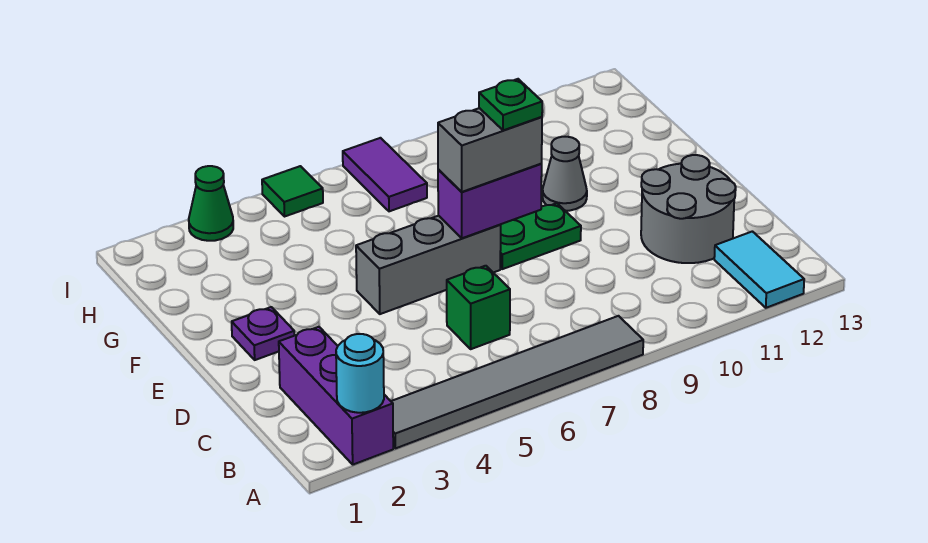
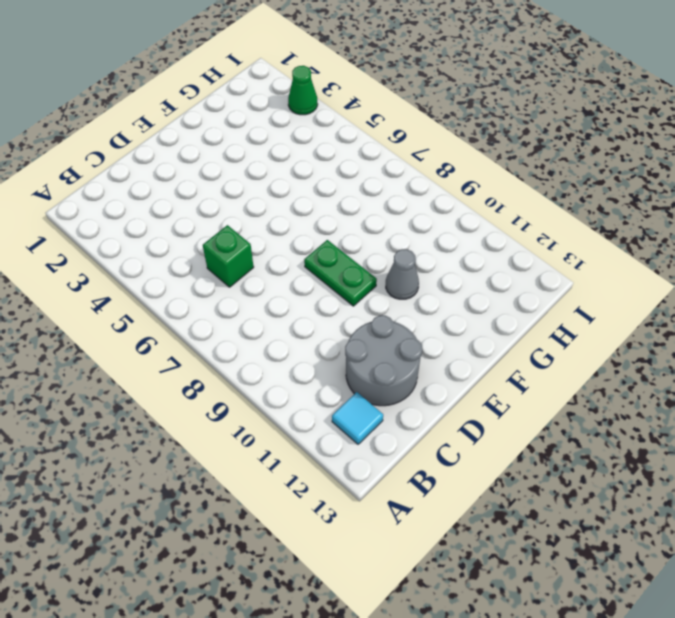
cyan 1x1 tile [332,392,383,444] -> cyan 1x2 tile [714,231,804,308]
none -> purple 1x3 brick [279,327,393,465]
none -> grey 1x6 tile [391,316,643,448]
none -> purple 1x1 plate [232,307,294,360]

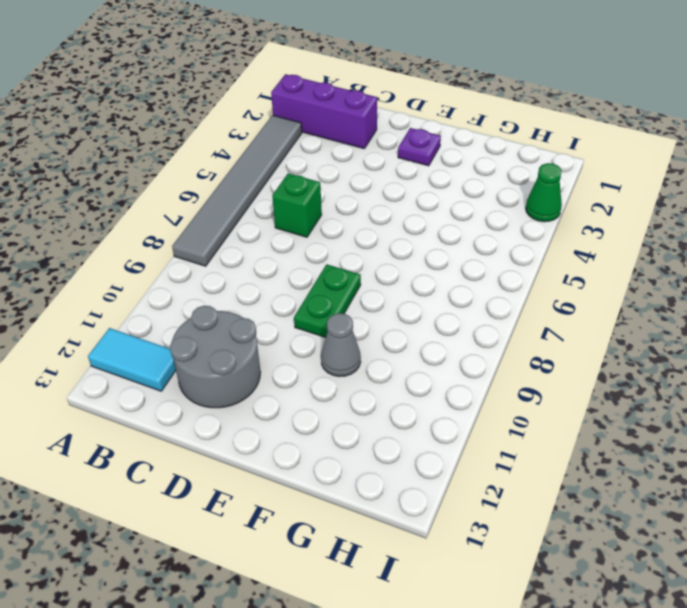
none -> grey 1x3 brick [356,216,501,314]
none -> purple 1x2 tile [343,138,427,211]
none -> green 1x1 tile [262,166,323,217]

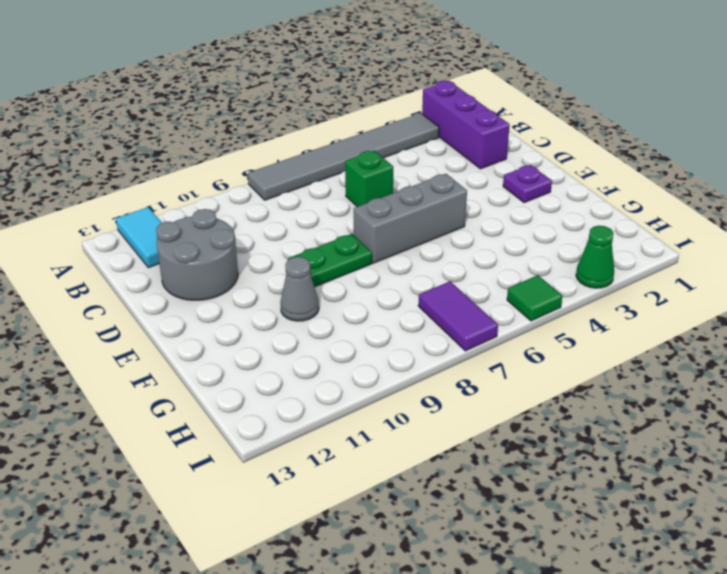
none -> cyan 1x1 round brick [336,334,384,413]
none -> purple 1x2 brick [438,164,542,238]
none -> grey 1x2 brick [438,108,542,192]

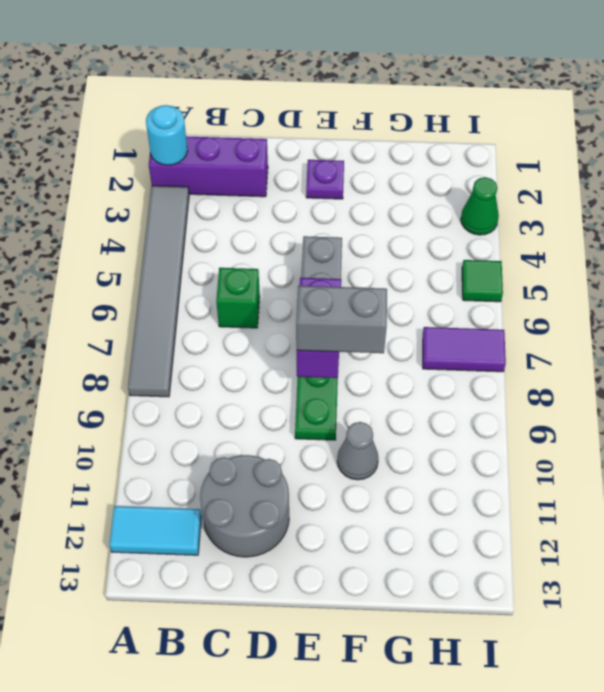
grey 1x2 brick [296,286,387,353] -> grey 1x2 brick turned to [438,108,542,192]
none -> green 1x1 plate [479,79,542,130]

